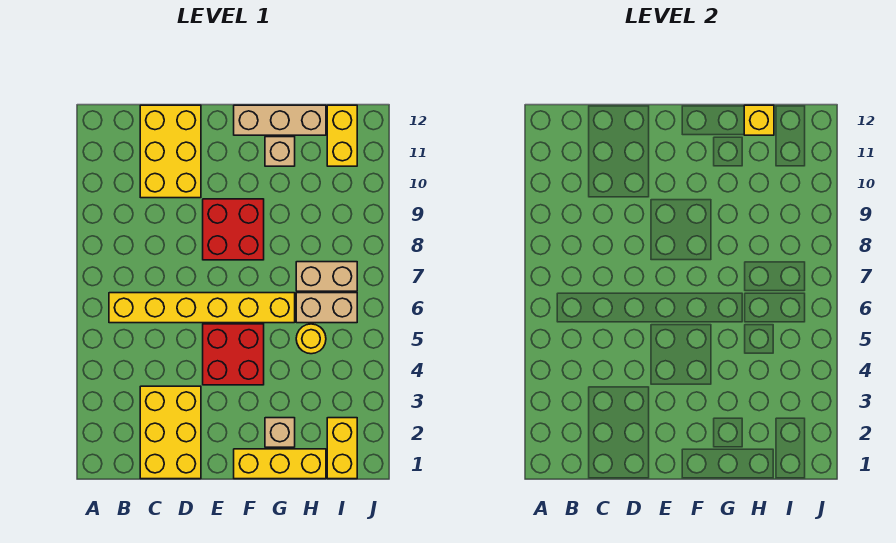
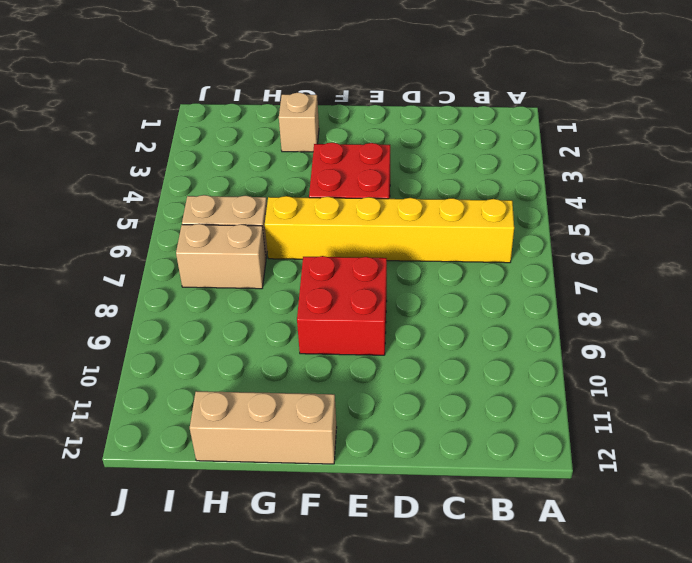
none -> yellow 2x3 brick [140,386,201,479]
none -> yellow 2x3 brick [140,105,201,198]
none -> yellow 1x3 brick [234,449,326,479]

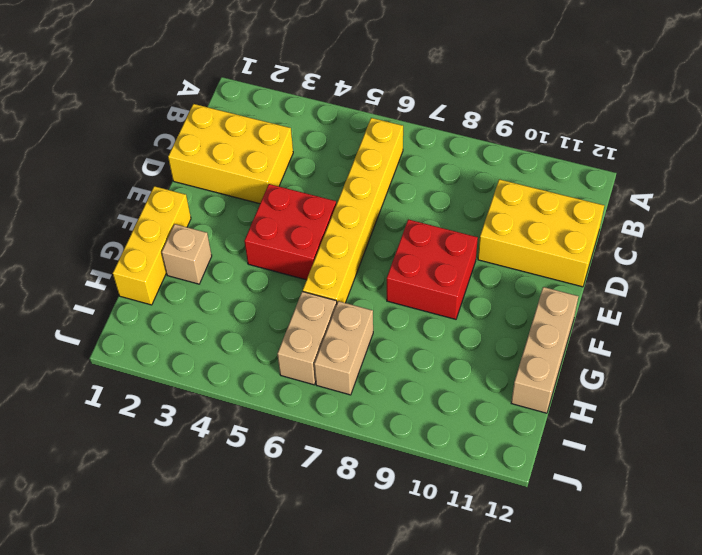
none -> tan 1x1 brick [265,137,295,166]
none -> yellow 1x1 round brick [296,324,326,354]
none -> yellow 1x2 brick [327,418,357,479]

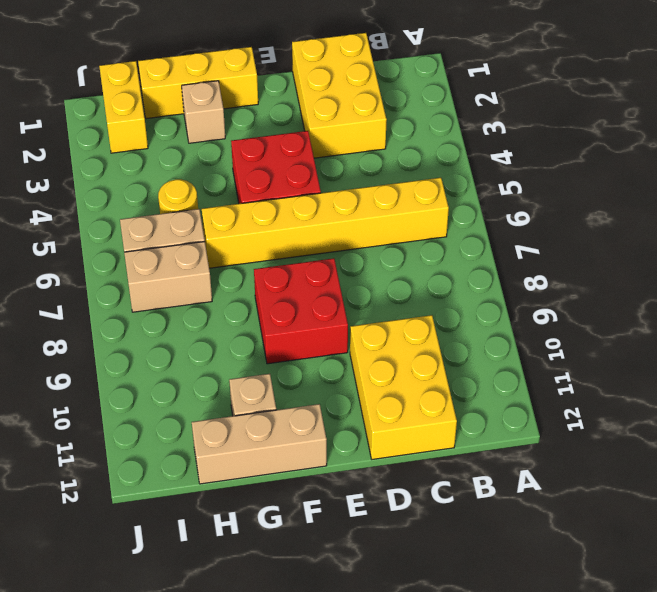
none -> yellow 1x2 brick [327,105,357,166]
none -> yellow 1x1 brick [744,105,774,135]

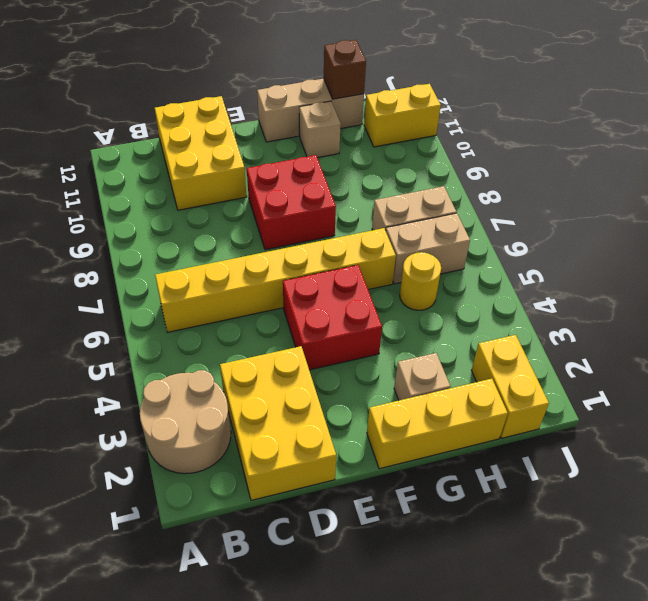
tan 2x2 round brick [140,370,231,474] -> none
brown 1x1 brick [324,40,366,99] -> yellow 1x1 brick [744,105,774,135]
yellow 1x2 brick [364,84,441,147] -> yellow 1x2 brick turned to [327,105,357,166]

